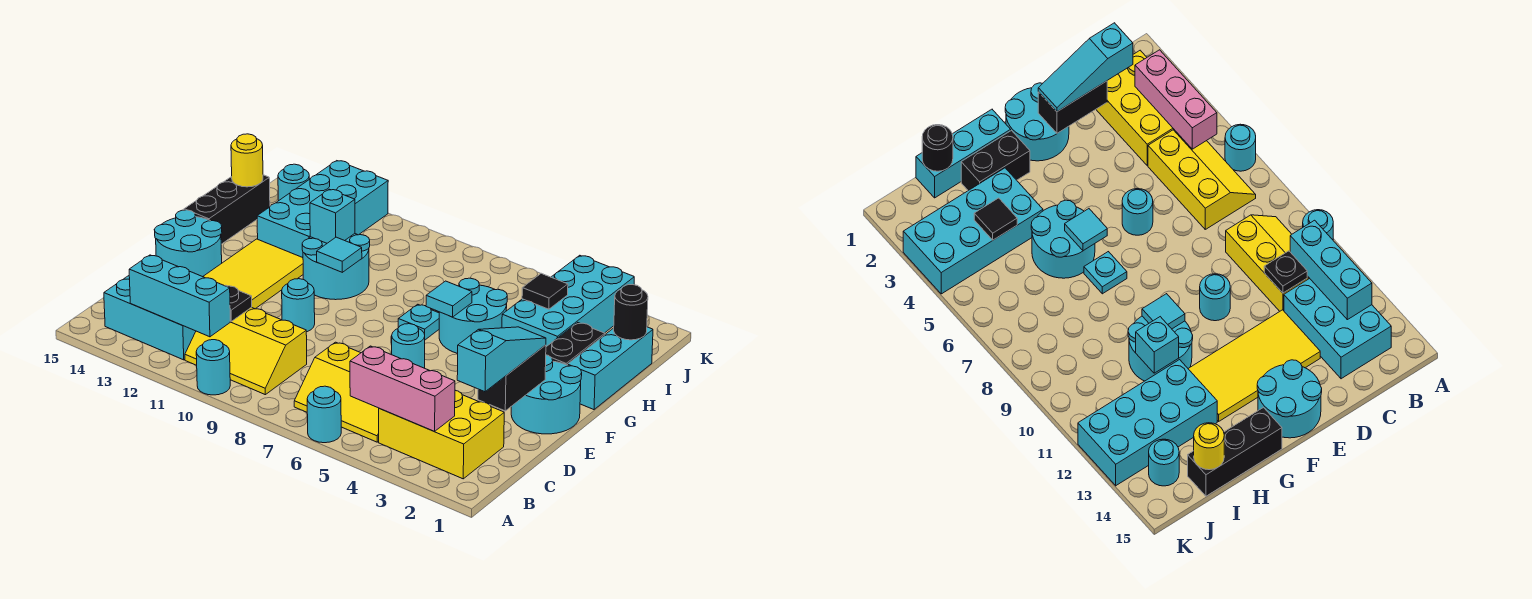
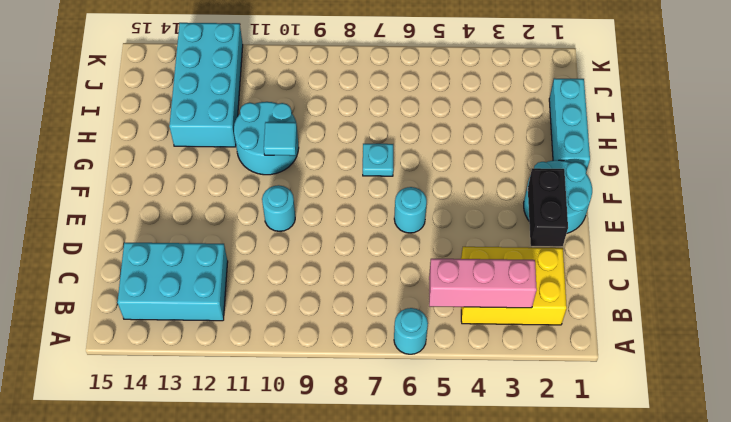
none -> cyan 1x1 round brick [196,340,230,395]
none -> yellow 2x3 slope [294,342,379,442]
none -> yellow 2x3 slope [185,307,307,395]
none -> yellow 2x4 tile [203,239,303,309]

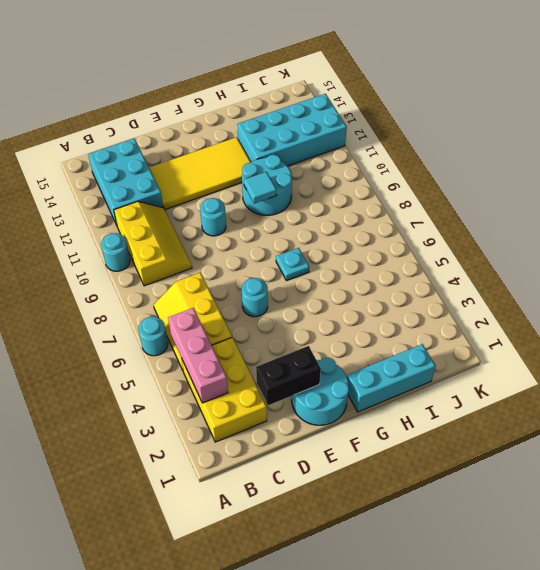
yellow 2x3 slope [114,201,192,286] -> yellow 2x3 slope turned to [185,307,307,395]
none -> cyan 2x2 round brick [154,210,222,277]
none -> black 1x2 brick [546,323,605,365]
none -> cyan 2x2 round brick [439,278,507,354]
none -> black 1x3 brick [184,175,270,244]

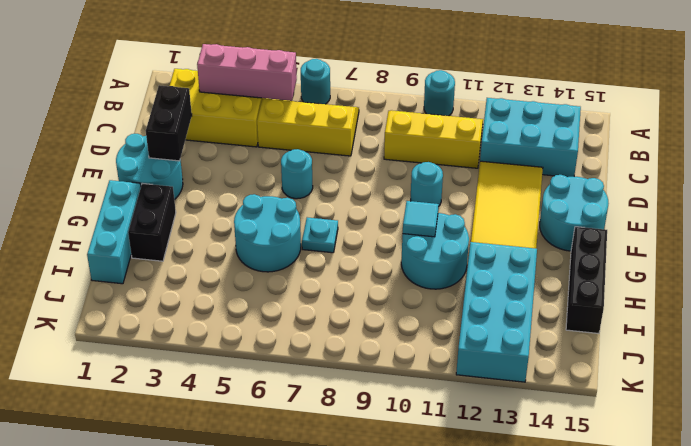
none -> cyan 2x4 brick [502,255,634,347]
none -> cyan 1x1 round brick [278,164,309,201]
none -> cyan 1x3 brick [129,255,230,337]
none -> black 1x1 plate [225,285,252,321]

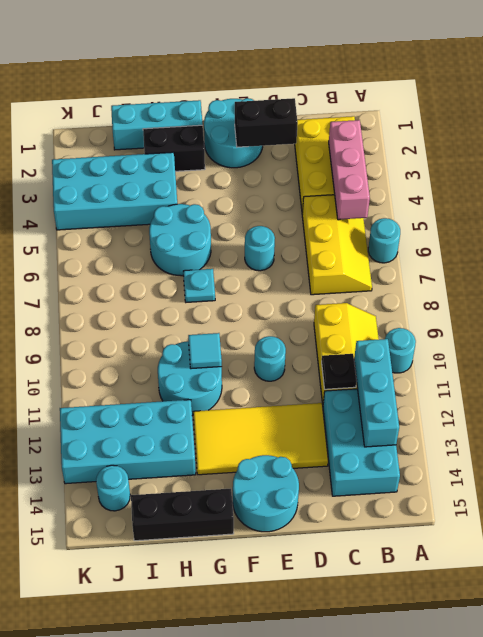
none -> cyan 1x1 tile [426,281,472,317]
none -> cyan 1x1 brick [310,189,355,243]
none -> black 1x1 round brick [614,285,648,340]
none -> black 1x1 tile [522,273,568,309]

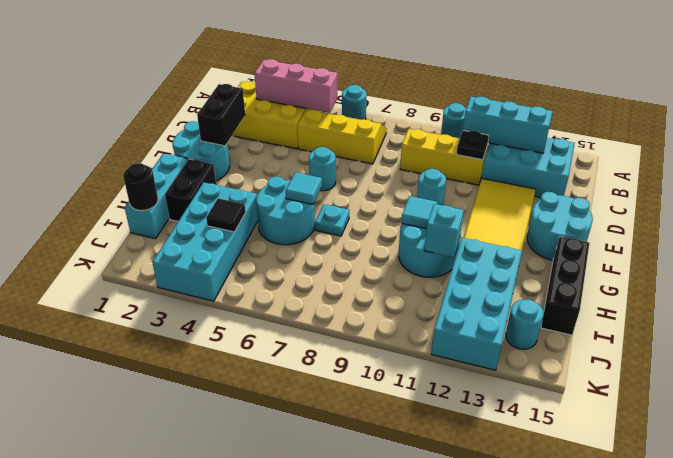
none -> yellow 1x1 round brick [231,134,263,187]
none -> cyan 1x3 slope [457,327,546,392]

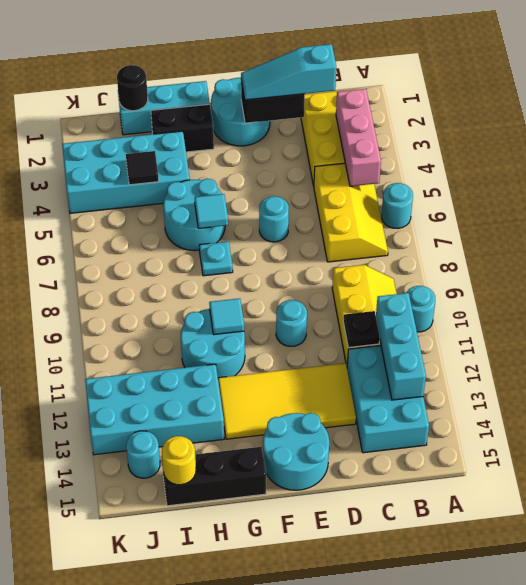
none -> cyan 1x1 brick [310,189,355,243]

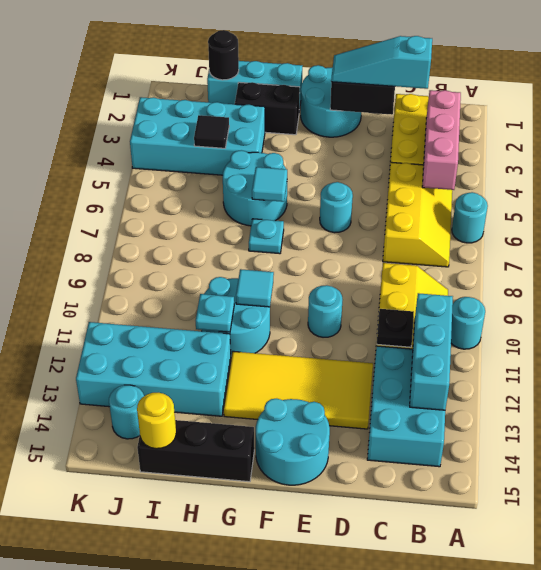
cyan 1x1 plate [196,294,234,332] -> cyan 1x1 brick [310,189,355,243]

